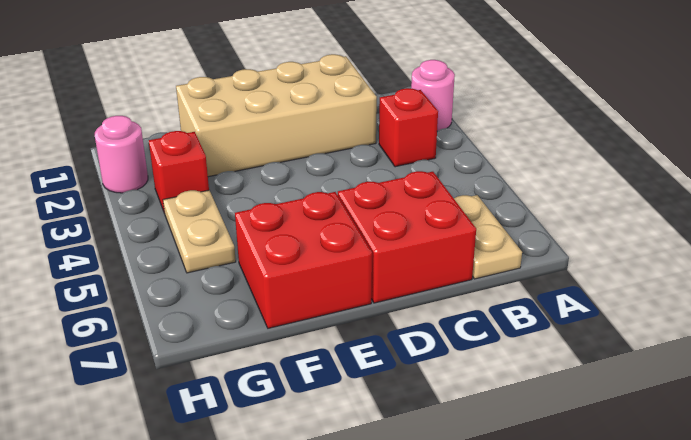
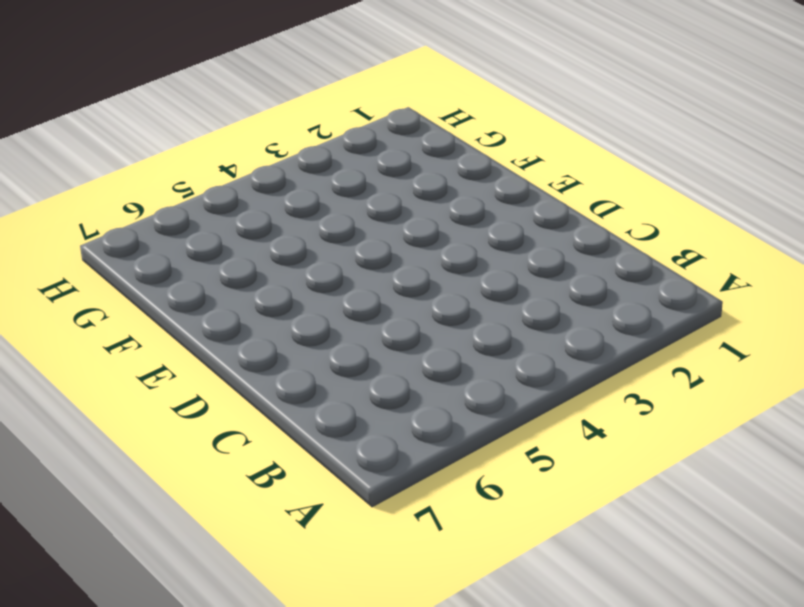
none -> pink 1x1 round brick [411,60,455,131]
none -> red 1x1 brick [379,88,438,167]

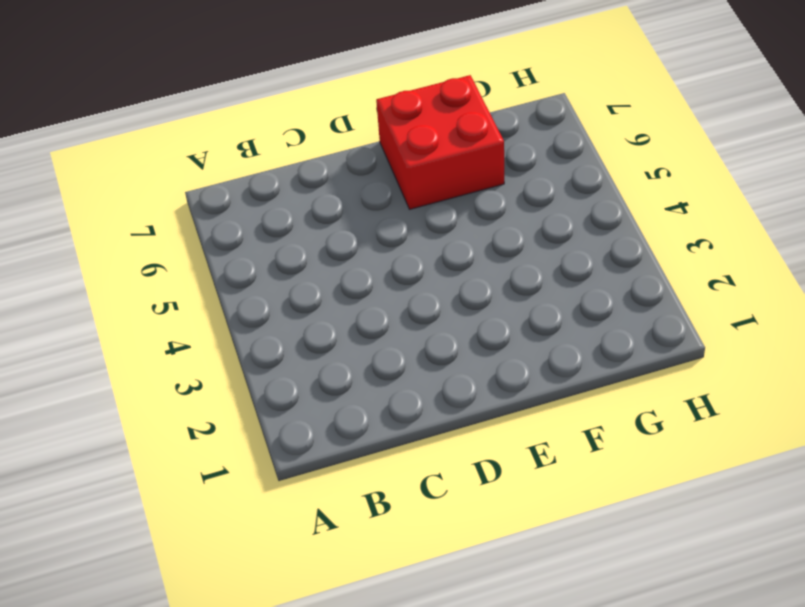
none -> pink 1x1 round brick [411,60,455,131]
none -> red 1x1 brick [379,88,438,167]

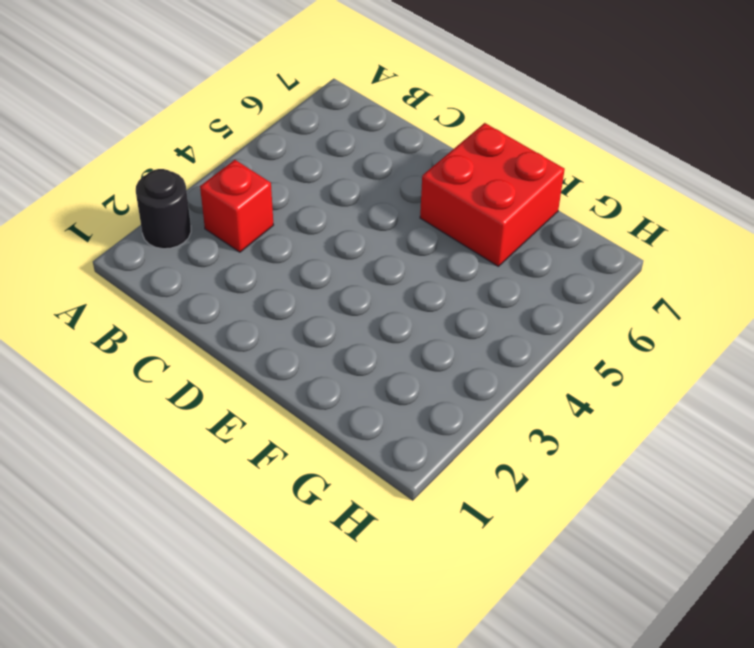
black 1x1 round brick [136,169,191,249] -> pink 1x1 round brick [411,60,455,131]
none -> tan 1x2 plate [454,195,522,279]
none -> tan 2x4 brick [176,54,377,177]

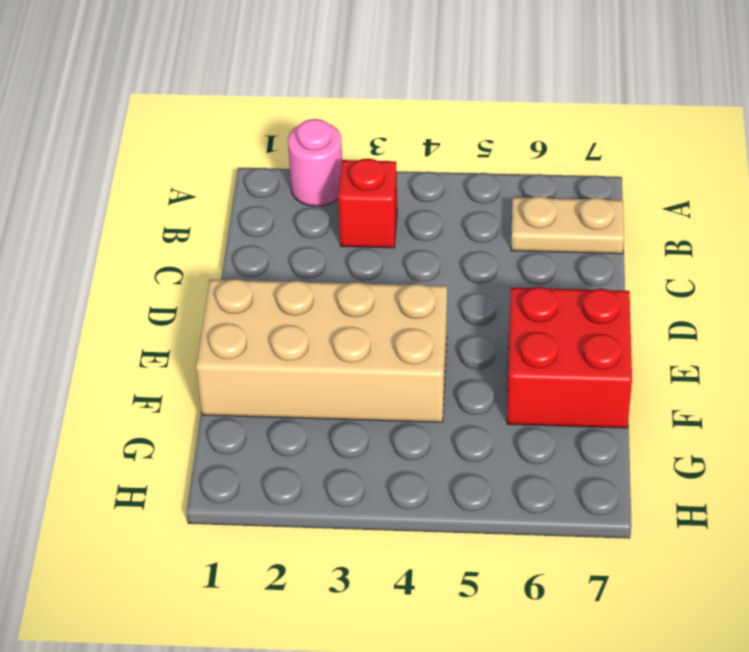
tan 2x4 brick [196,279,447,422] -> tan 2x4 brick turned to [176,54,377,177]
none -> red 2x2 brick [338,171,476,303]
none -> red 1x1 brick [149,131,209,214]

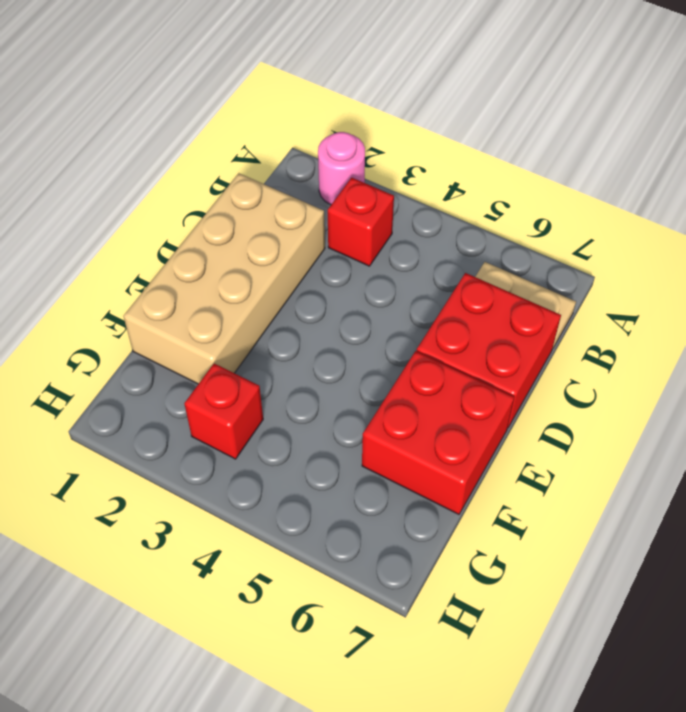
none -> tan 1x2 plate [163,190,236,273]
none -> pink 1x1 round brick [95,116,148,193]

